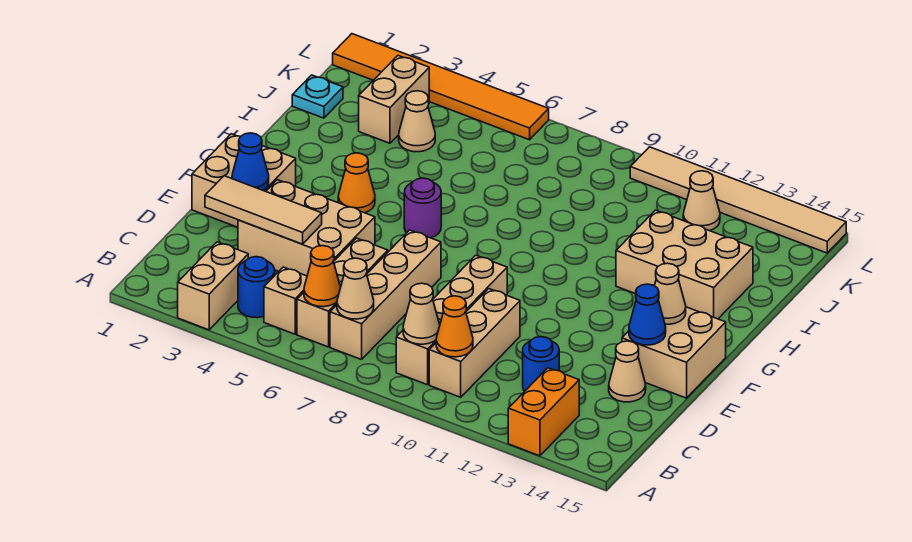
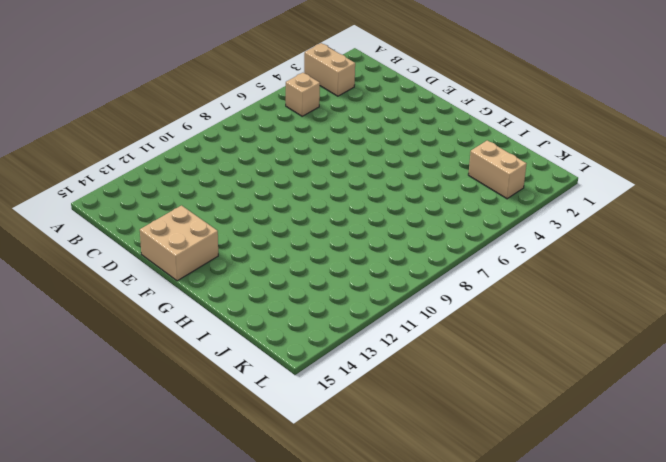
none -> orange 1x2 brick [508,368,579,456]
none -> blue 1x1 round brick [238,257,275,318]
none -> tan 1x3 brick [297,238,388,347]
none -> tan 1x4 brick [330,230,441,360]

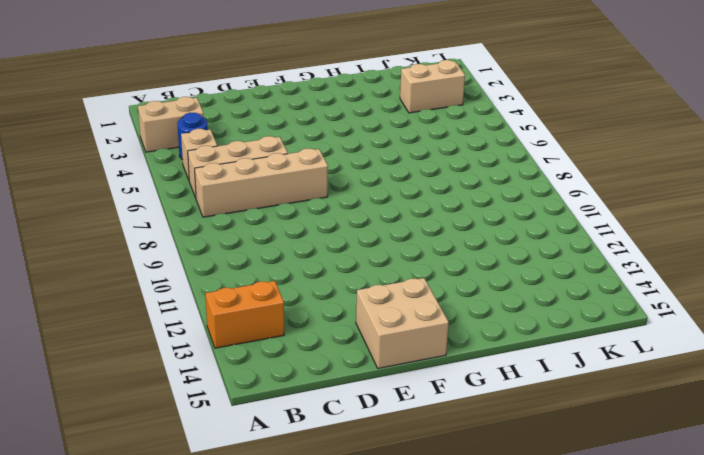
none -> tan 1x4 brick [396,255,507,385]
none -> tan 1x3 brick [429,289,520,397]
none -> blue 1x1 round brick [523,337,559,391]
none -> tan 2x3 brick [238,180,375,276]

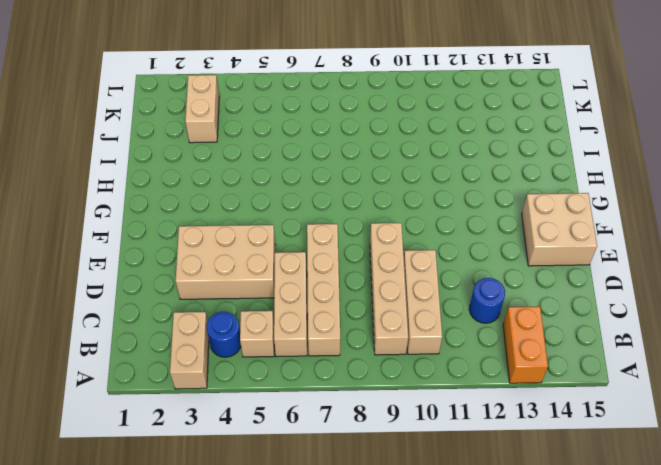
none -> tan 1x1 cone [609,341,646,402]
none -> tan 2x2 brick [192,134,296,227]
none -> orange 1x1 cone [338,153,375,213]
none -> purple 1x1 round brick [404,178,441,238]

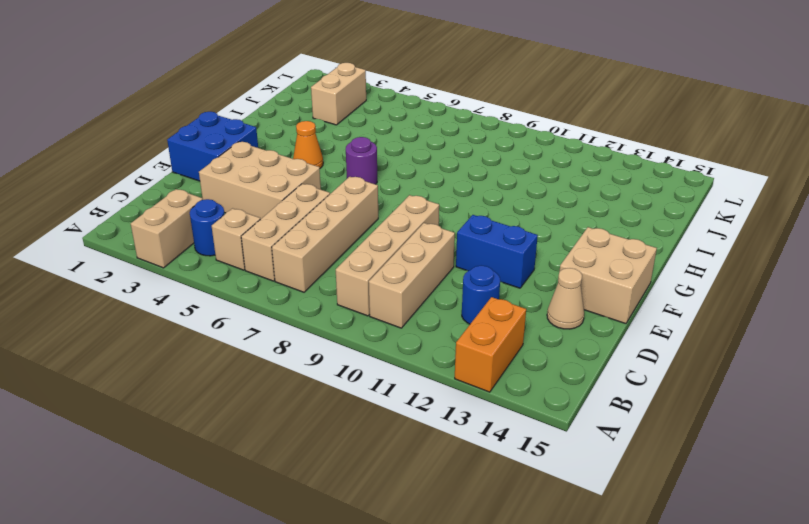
blue 2x2 brick [167,112,258,181] -> tan 2x2 brick [192,134,296,227]
blue 1x2 brick [456,215,538,288] -> none
none -> tan 2x3 brick [616,210,753,319]
none -> cyan 1x1 plate [292,75,343,118]
none -> tan 1x1 cone [399,91,435,152]
none -> tan 1x1 cone [683,171,720,231]

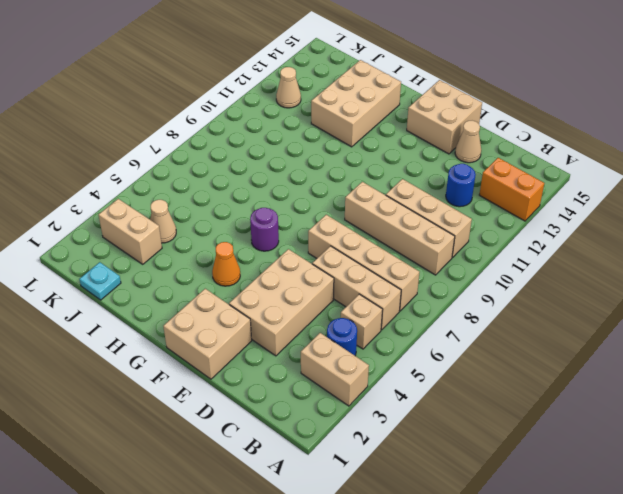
none -> orange 1x6 tile [333,34,549,140]
none -> tan 1x6 tile [630,147,846,253]
none -> orange 1x1 cone [304,246,341,307]
none -> tan 1x1 cone [337,258,374,319]

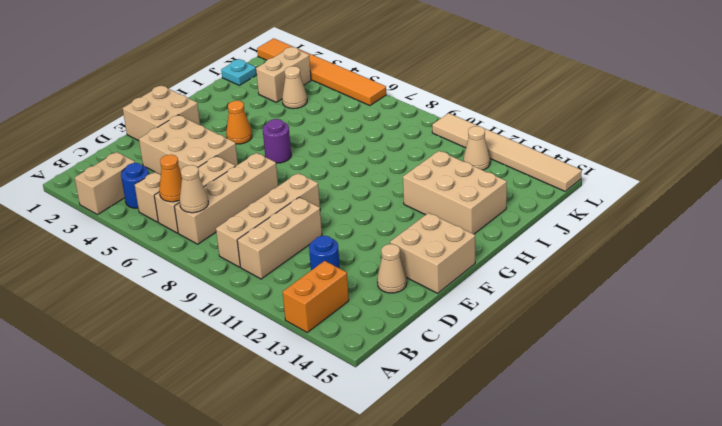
none -> tan 1x1 cone [403,283,440,344]
none -> orange 1x1 cone [436,296,473,357]
none -> tan 1x3 tile [205,176,322,244]
none -> blue 1x1 cone [232,133,269,191]

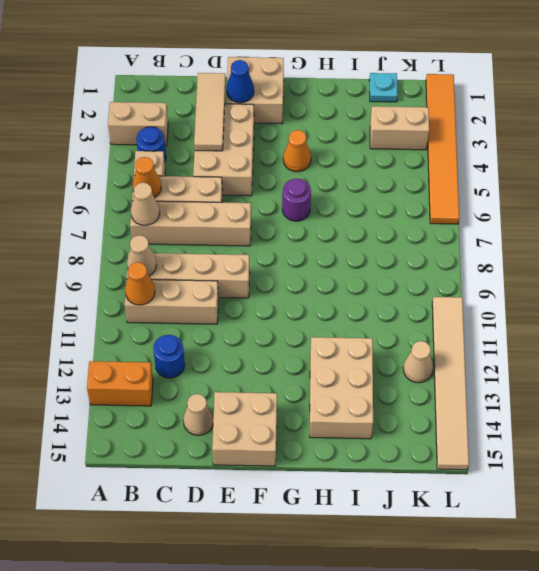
none -> tan 1x1 cone [399,91,435,152]
none -> blue 1x1 cone [629,284,666,345]
none -> tan 1x1 cone [654,263,686,324]

